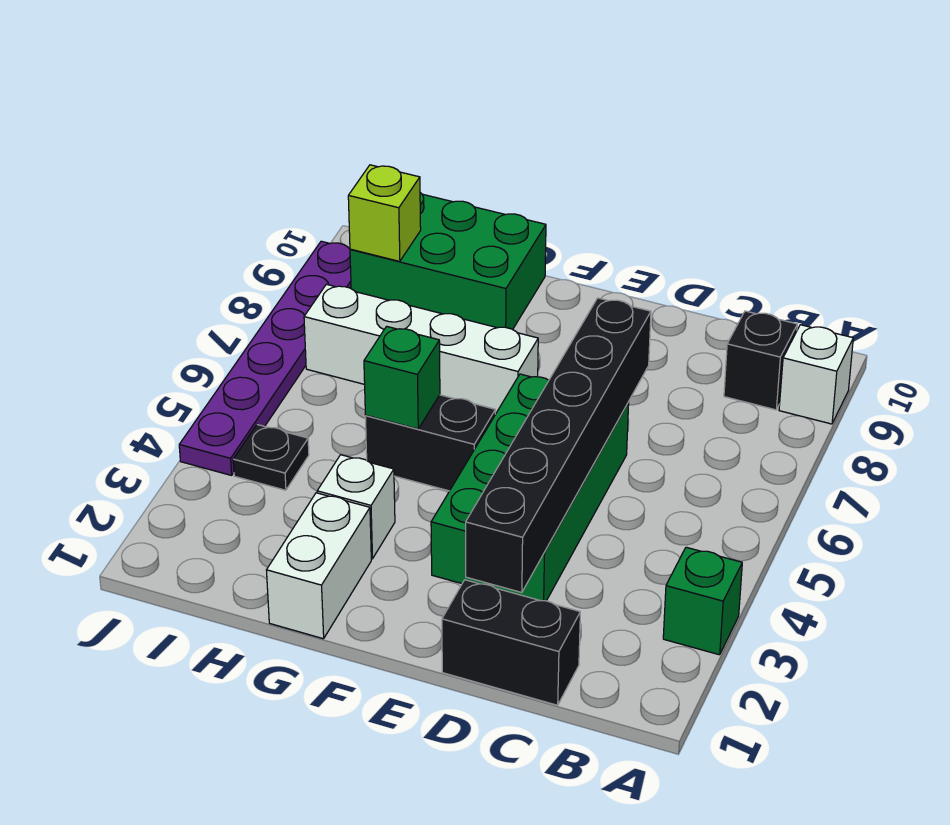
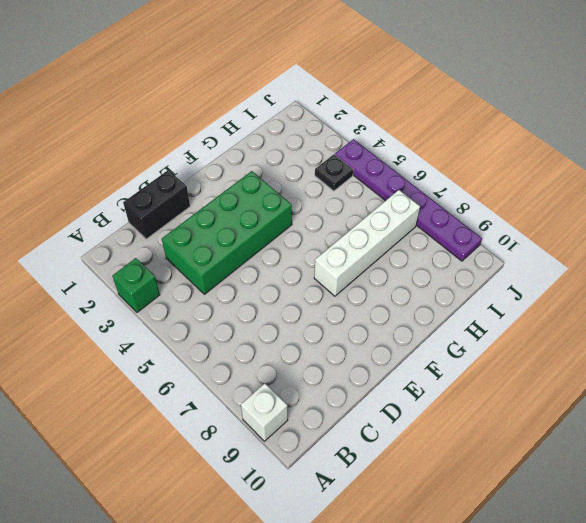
green 2x4 brick [162,171,292,294] -> green 2x4 brick turned to [431,374,629,601]
none -> black 1x1 brick [724,311,797,410]
none -> black 1x2 brick [365,395,495,491]
none -> white 1x2 brick [267,493,371,639]

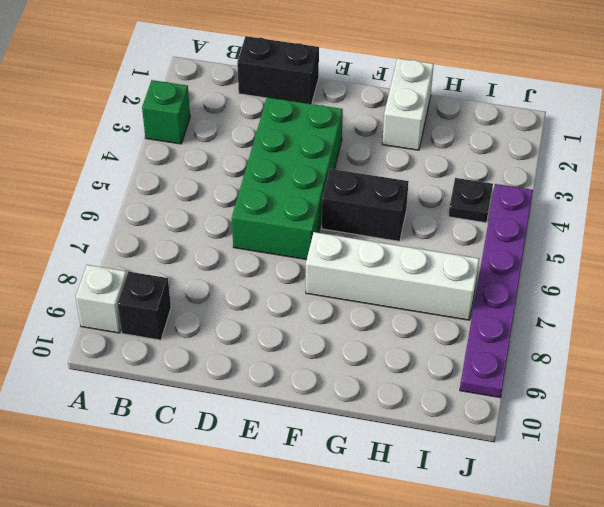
none -> white 1x1 brick [317,455,395,559]
none -> green 2x3 brick [350,193,546,330]
none -> black 1x6 brick [466,298,651,593]

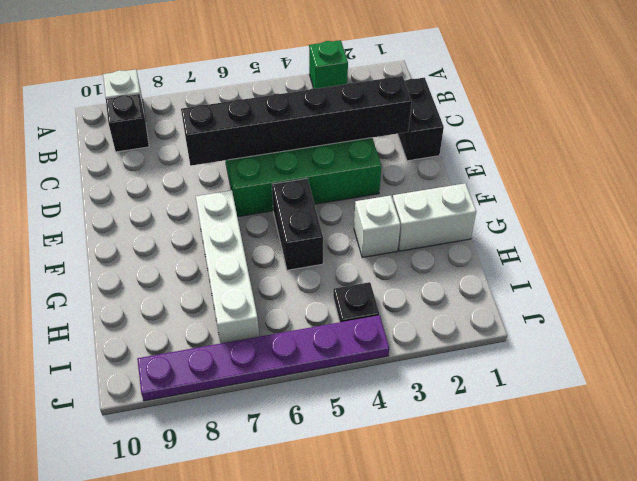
none -> green 2x3 brick [350,193,546,330]
none -> green 1x1 brick [364,326,440,429]
none -> lime 1x1 brick [348,165,421,261]

